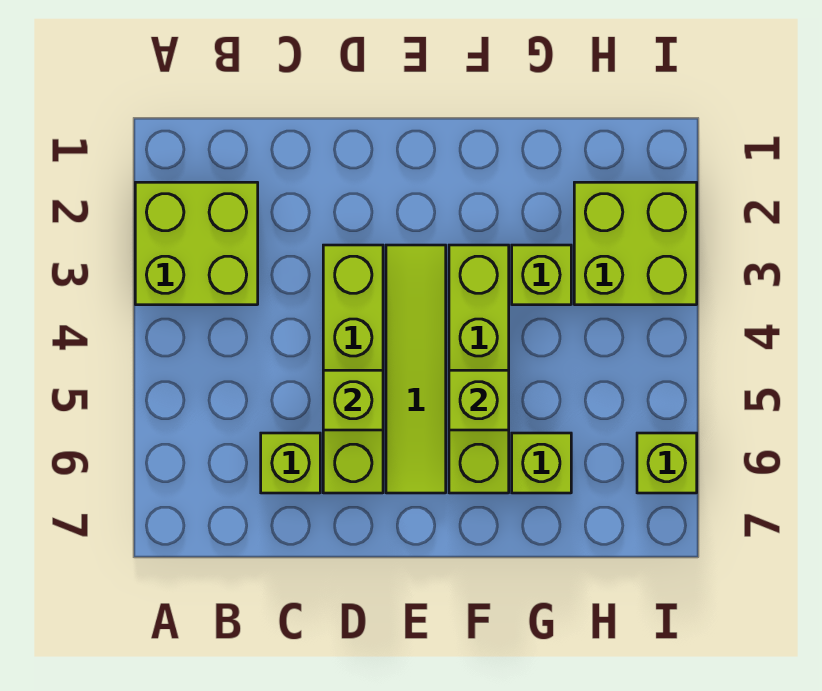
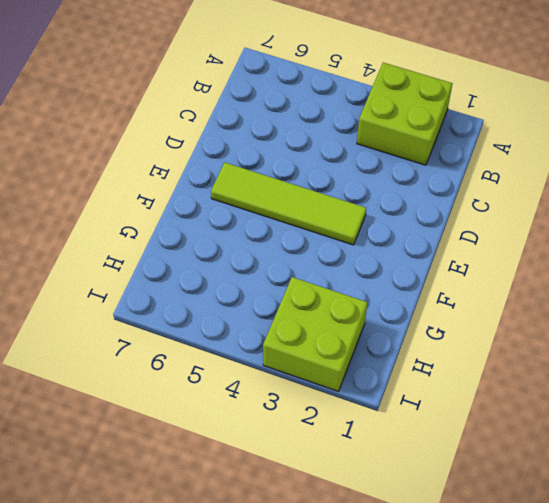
none -> lime 1x1 brick [261,433,320,493]
none -> lime 1x4 brick [323,245,383,493]

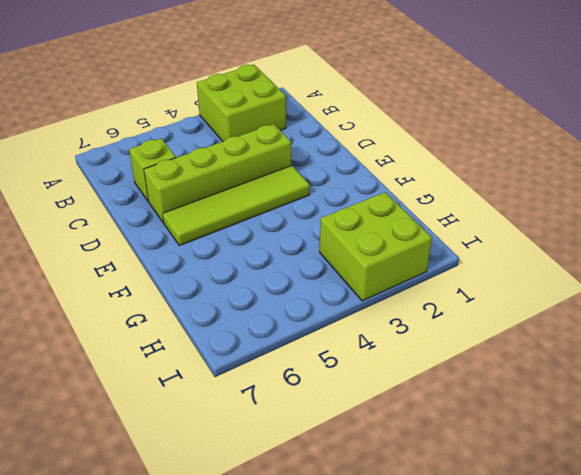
none -> lime 1x4 brick [449,245,509,493]
none -> lime 1x1 brick [512,245,571,305]

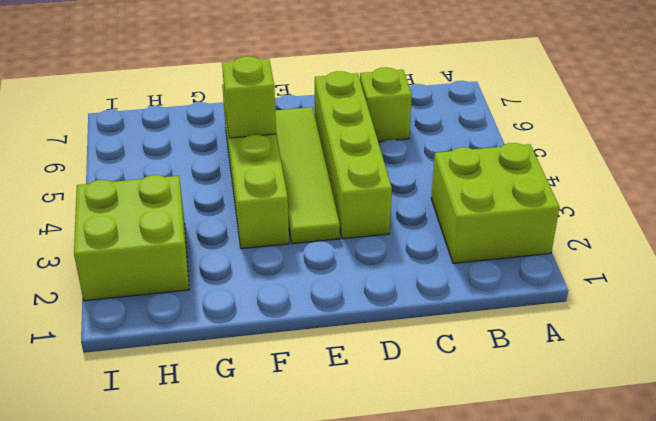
none -> lime 1x1 brick [512,245,571,305]
none -> lime 1x1 brick [512,433,571,493]

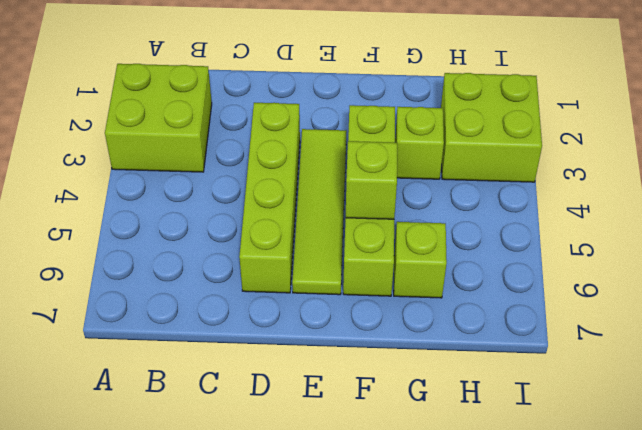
none -> lime 1x1 brick [261,433,320,493]
none -> lime 1x1 brick [637,433,697,493]

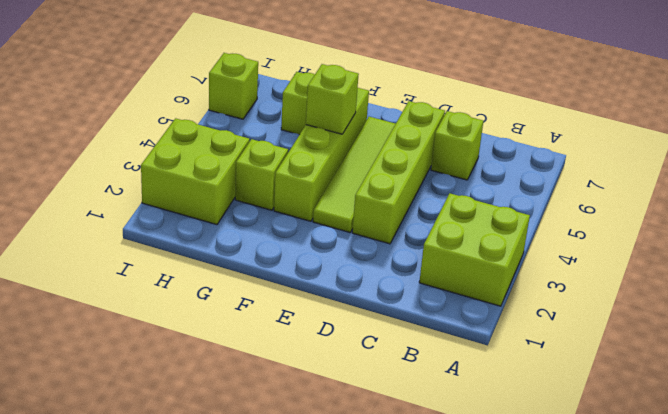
none -> lime 1x1 brick [323,370,383,430]

